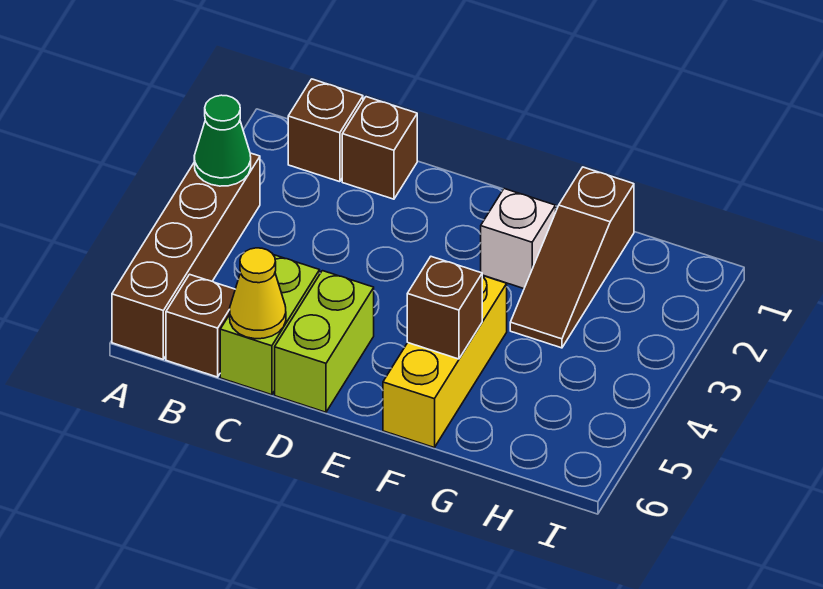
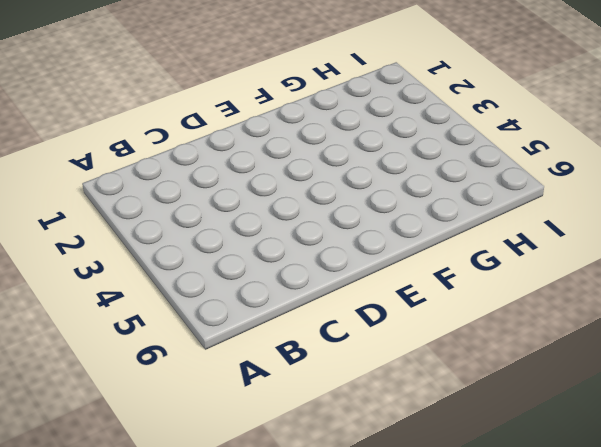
none -> brown 1x4 brick [112,153,260,359]
none -> brown 1x1 brick [288,79,363,182]
none -> brown 1x1 brick [166,274,235,377]

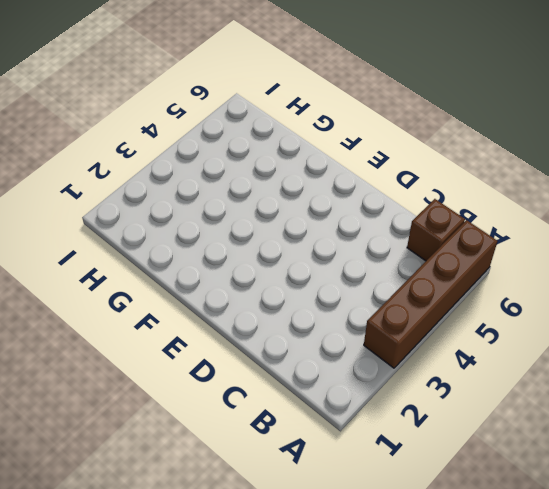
none -> brown 1x1 brick [288,79,363,182]
none -> brown 1x1 brick [342,97,417,199]
none -> lime 1x2 brick [220,255,320,395]

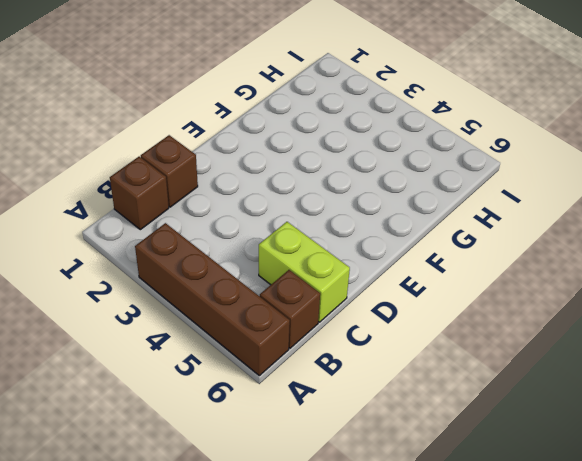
none -> lime 1x2 brick [275,271,374,412]
none -> white 1x1 brick [481,189,556,288]
none -> yellow 1x3 brick [383,276,507,448]

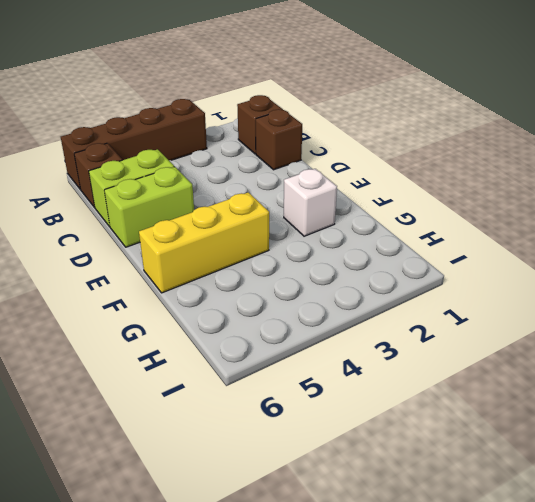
none -> brown 1x3 slope [510,167,634,348]
none -> green 1x1 cone [194,95,251,186]
none -> yellow 1x1 cone [230,248,286,339]

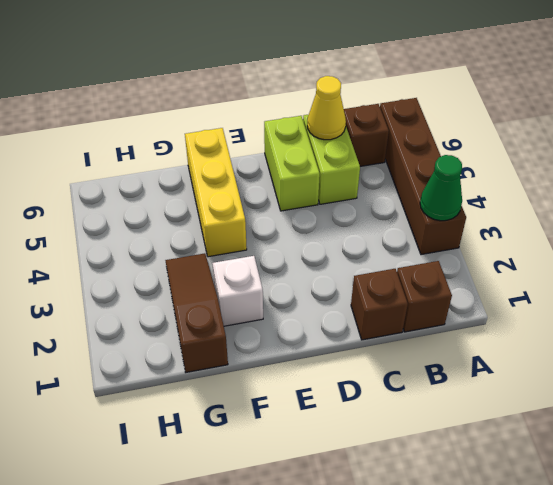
none -> brown 1x1 brick [407,257,483,359]

